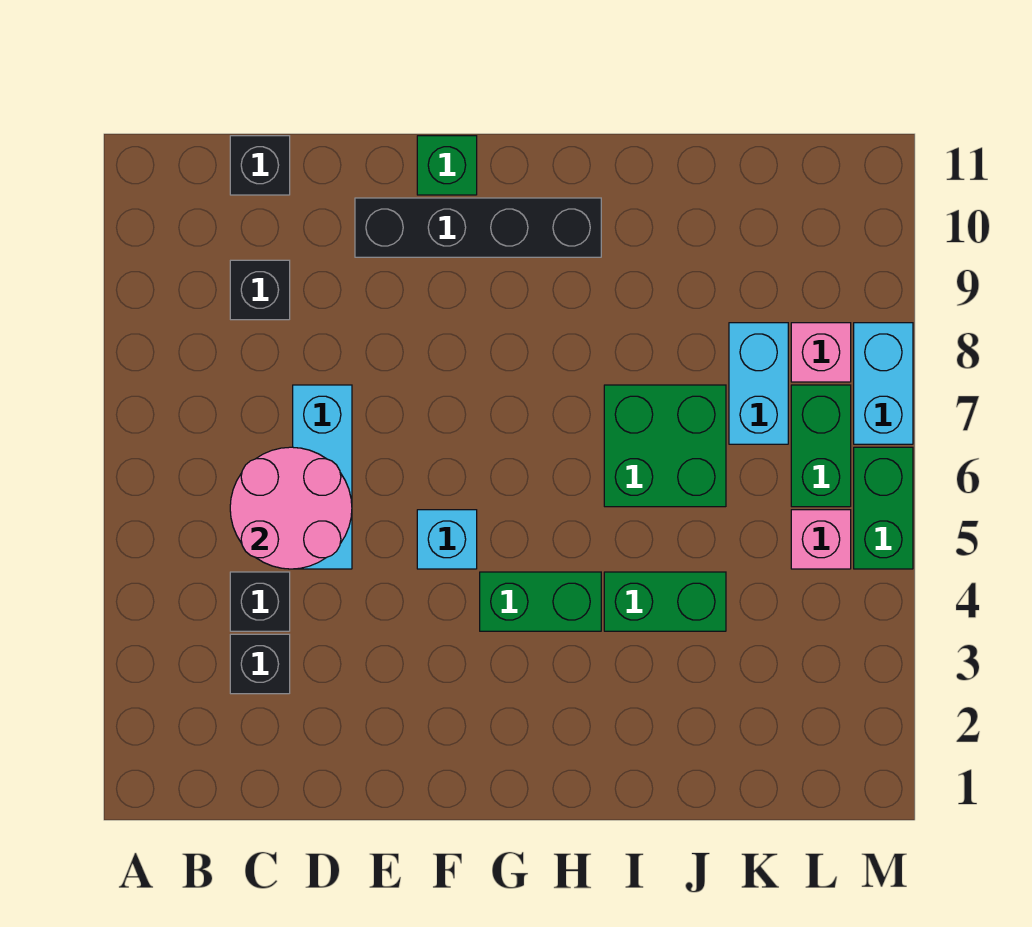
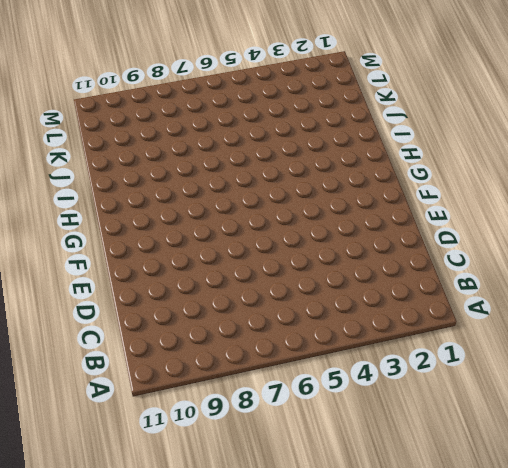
none -> black 1x1 brick [230,634,290,694]
none -> black 1x1 brick [230,572,290,631]
none -> black 1x1 brick [230,260,290,320]

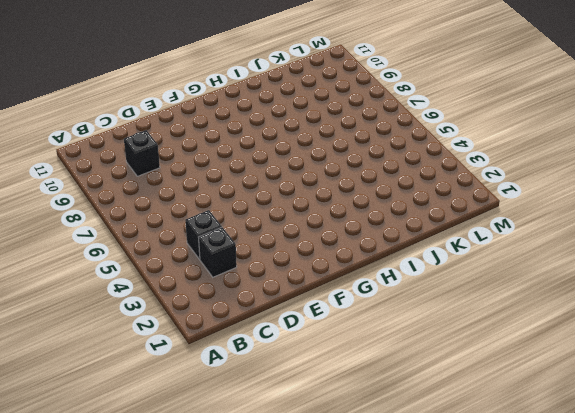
none -> black 1x1 brick [230,136,290,195]
none -> cyan 1x3 brick [293,385,352,569]
none -> black 1x4 brick [355,198,601,257]

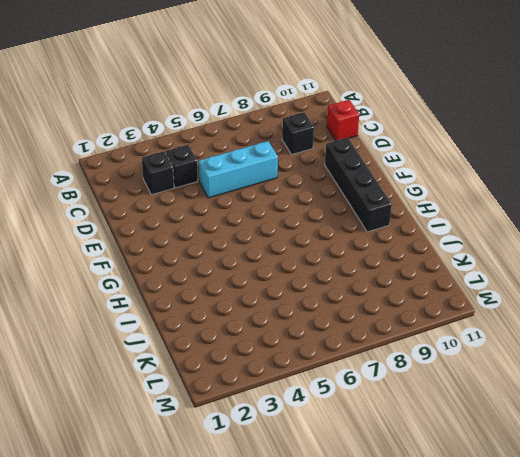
red 1x1 brick [327,100,359,141] -> black 1x1 brick [230,136,290,195]
none -> cyan 1x1 brick [417,510,477,569]
none -> green 1x1 brick [417,136,477,195]
none -> green 1x2 brick [480,572,601,631]

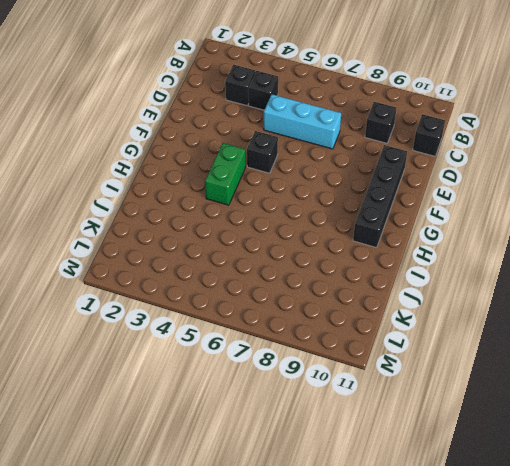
black 1x1 brick [247,131,278,173] -> cyan 1x1 brick [417,510,477,569]
none -> green 1x1 brick [417,136,477,195]
none -> green 1x2 brick [604,572,726,631]
none -> green 2x2 brick [604,385,726,507]

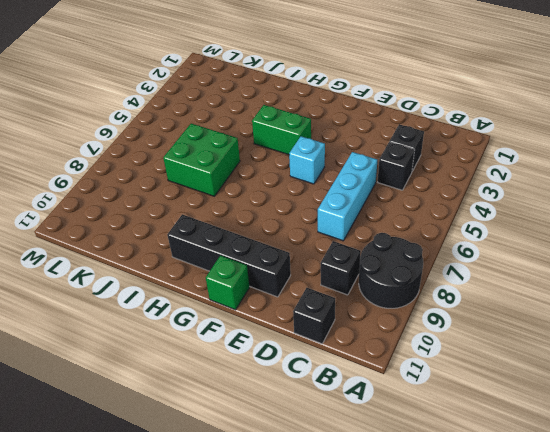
black 2x2 round brick [359,233,423,308] -> none
none -> green 1x2 brick [604,572,726,631]
none -> cyan 1x2 brick [729,323,788,444]
none -> pink 1x1 brick [791,510,851,569]

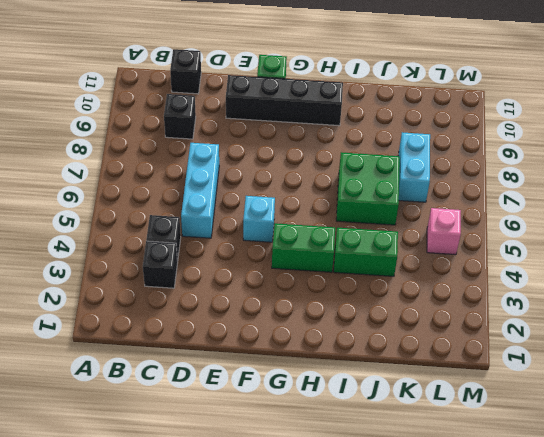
none -> green 1x2 brick [791,385,851,507]
none -> pink 1x1 brick [791,323,851,382]
none -> green 1x2 brick [854,447,913,569]

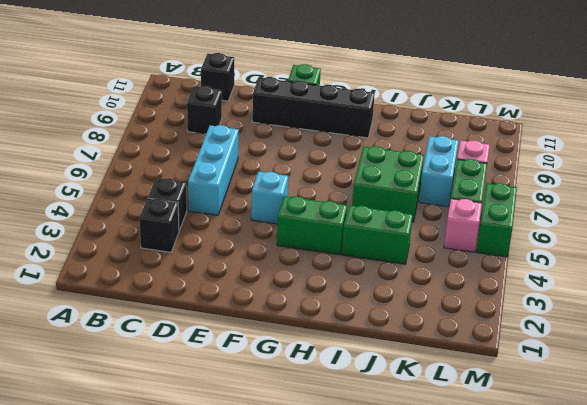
none -> cyan 1x2 brick [854,323,913,444]
none -> pink 2x2 round brick [230,447,352,569]

